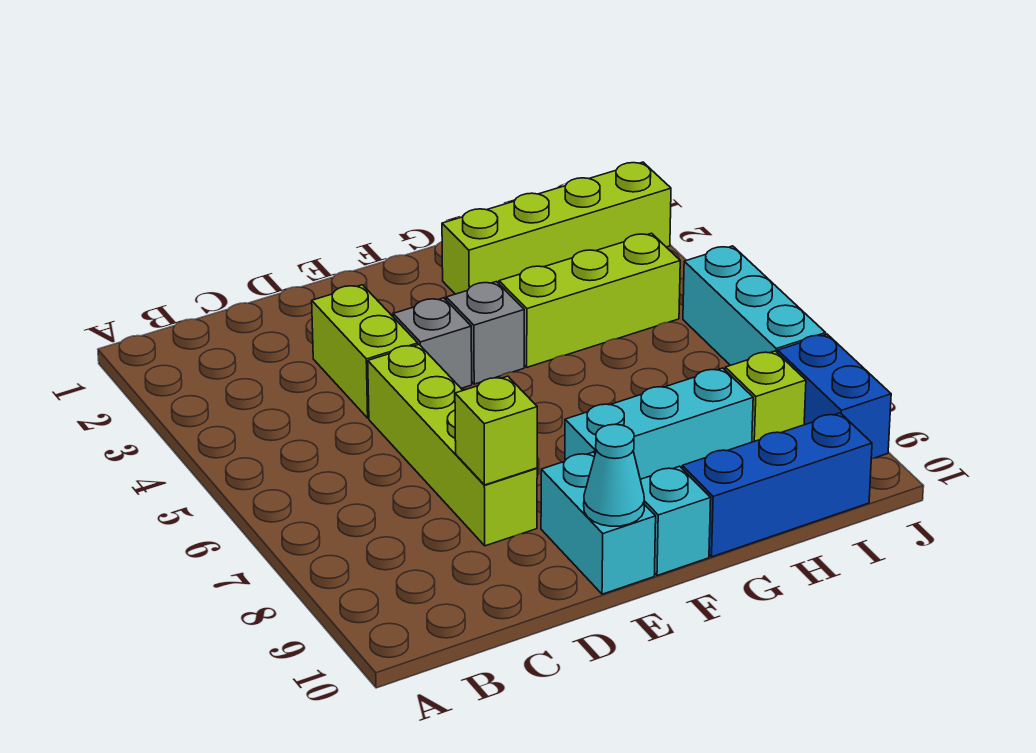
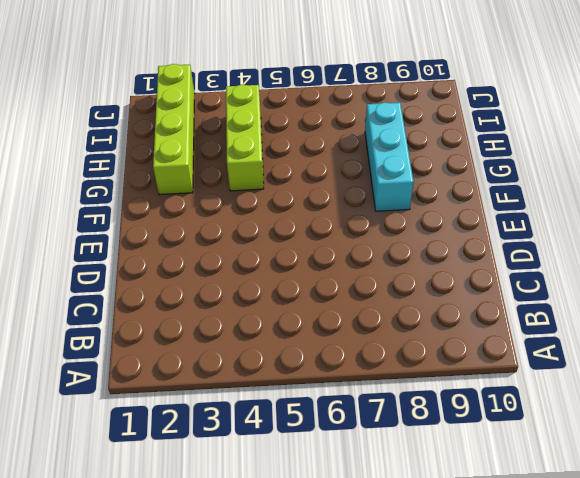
none -> lime 1x2 brick [312,285,418,418]
none -> lime 1x4 brick [368,345,537,546]
none -> grey 1x1 brick [393,298,472,388]

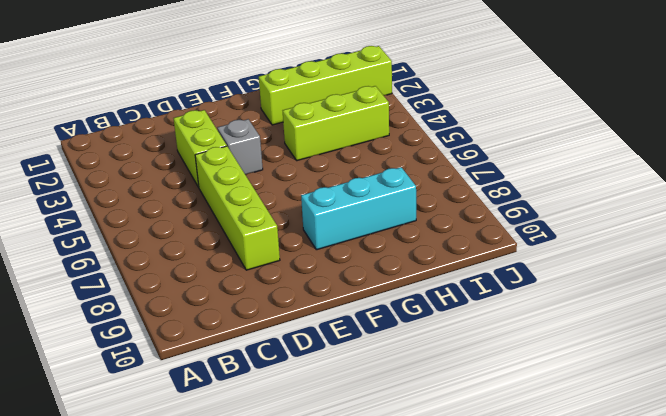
none -> cyan 1x2 brick [541,452,656,594]
none -> grey 1x1 brick [446,282,524,384]
none -> cyan 1x1 brick [640,466,711,575]

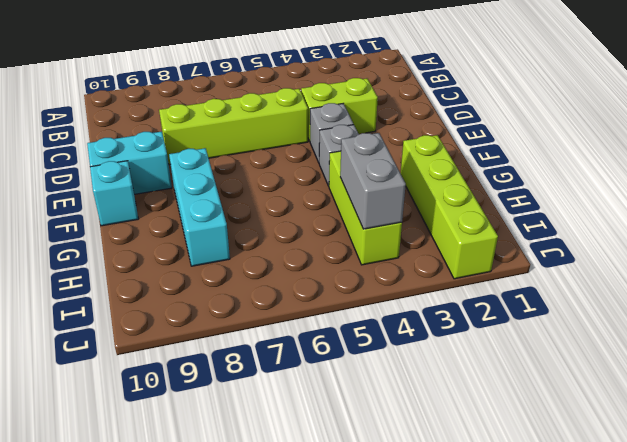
grey 1x2 brick [340,133,406,229] -> none
none -> blue 1x3 brick [682,413,872,557]
none -> lime 1x1 brick [725,351,806,442]
none -> cyan 1x3 brick [683,246,826,365]

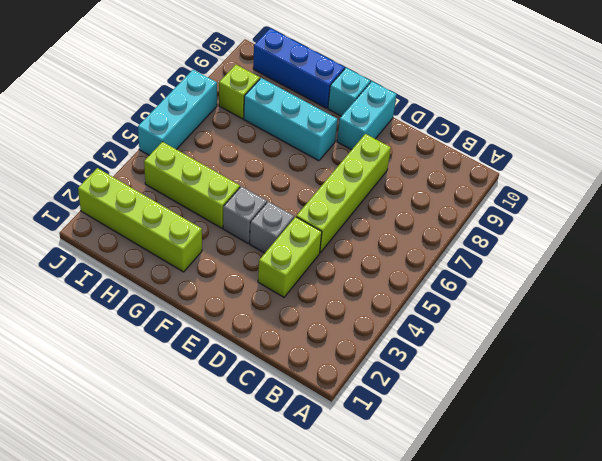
none -> blue 1x2 brick [778,334,891,459]
none -> lime 1x1 brick [455,376,537,485]
none -> cyan 1x1 cone [584,424,644,526]

